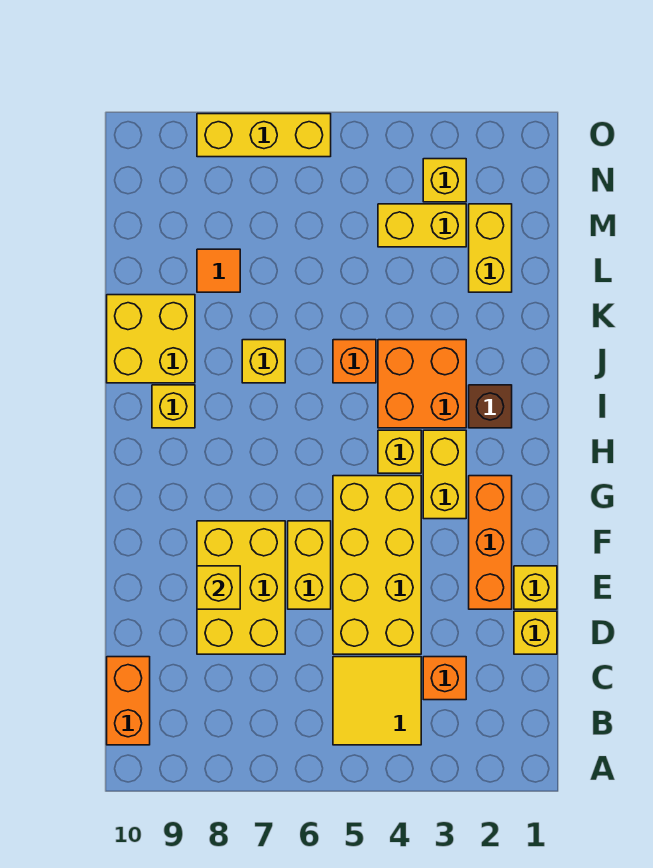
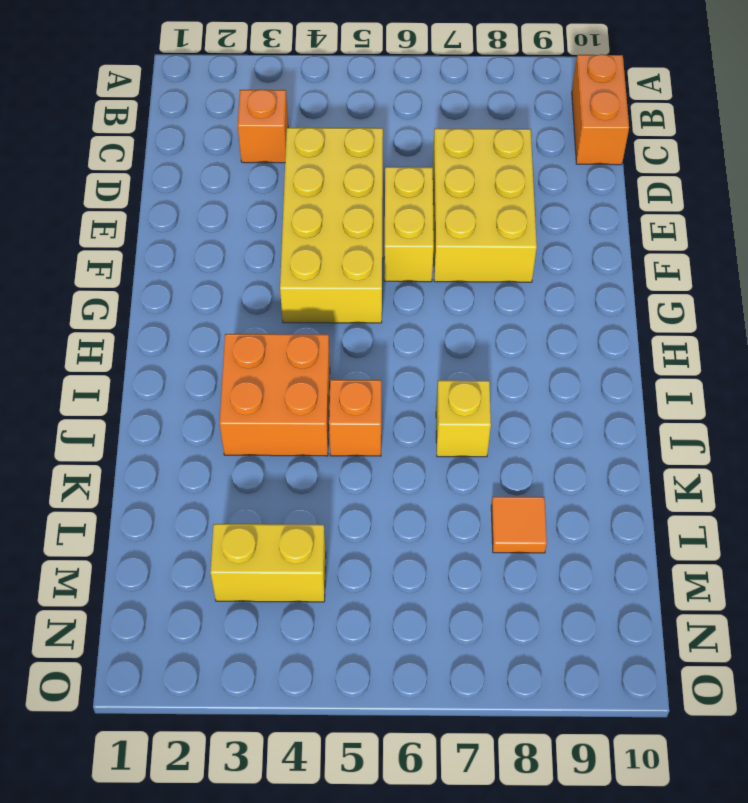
none -> yellow 2x2 tile [333,657,421,745]
none -> yellow 1x1 brick [514,611,557,654]
none -> yellow 1x1 brick [514,566,557,609]

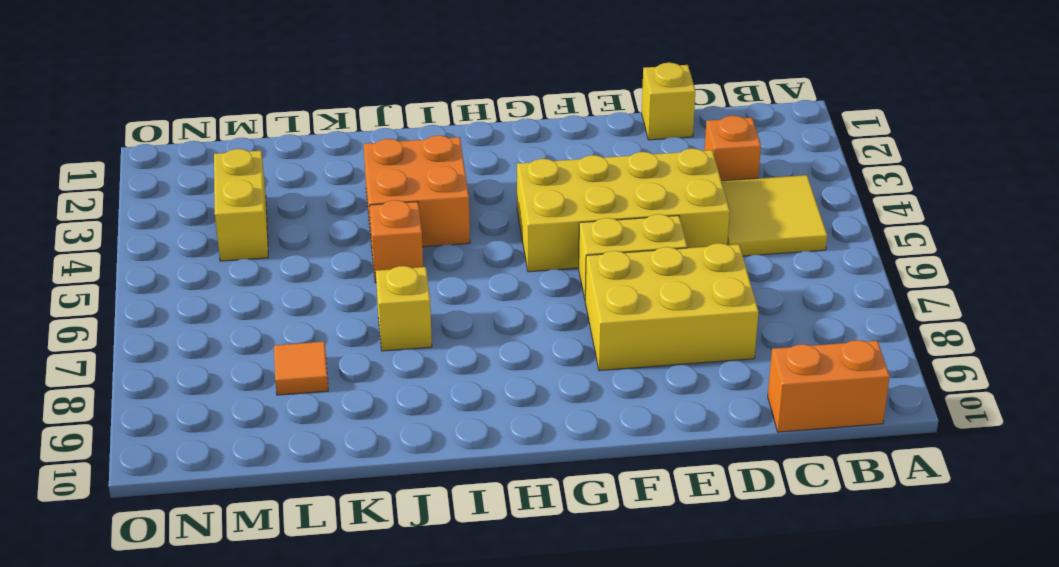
none -> yellow 1x1 brick [514,566,557,609]
none -> orange 1x3 brick [469,476,512,609]
none -> yellow 1x2 brick [423,430,466,519]

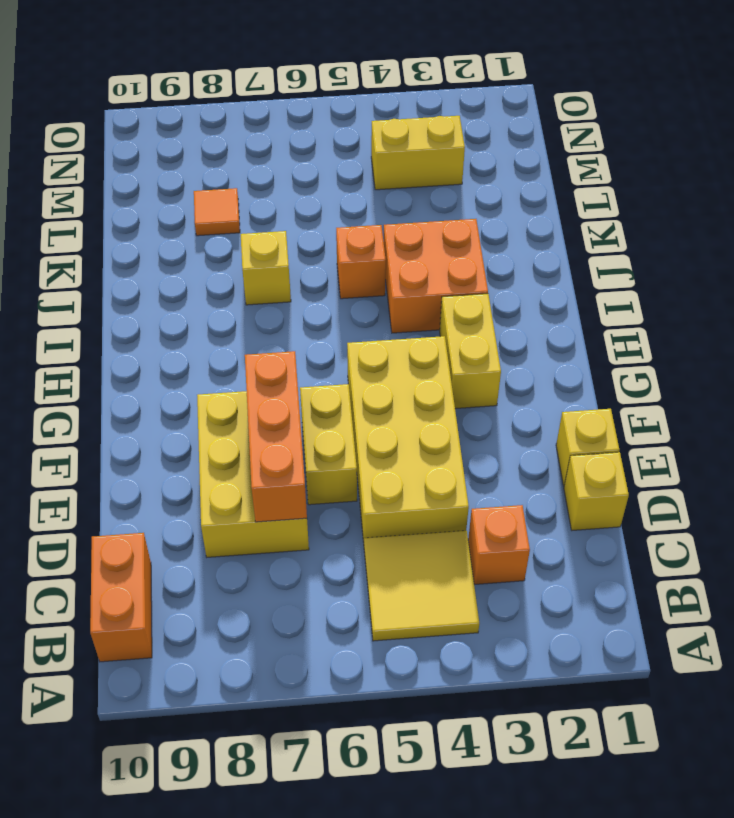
orange 1x3 brick [245,351,307,522] -> orange 1x3 brick moved to [469,476,512,609]
none -> yellow 1x1 brick [378,430,421,473]
none -> brown 1x1 brick [469,385,512,428]
none -> yellow 1x1 brick [152,385,195,428]

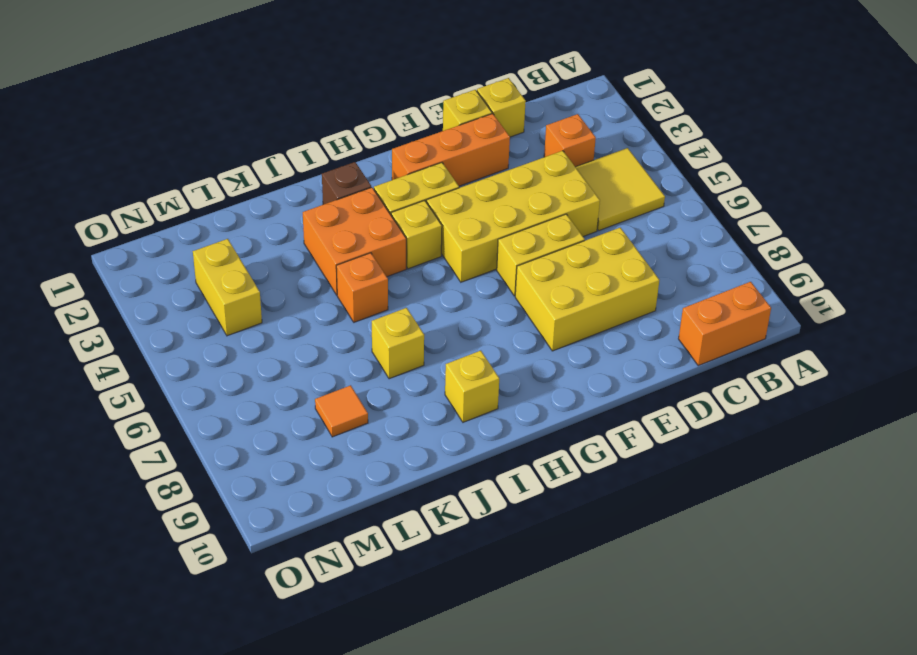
none -> yellow 2x2 brick [107,295,195,383]
none -> yellow 1x2 brick [469,204,512,292]
none -> yellow 1x1 brick [423,159,466,202]

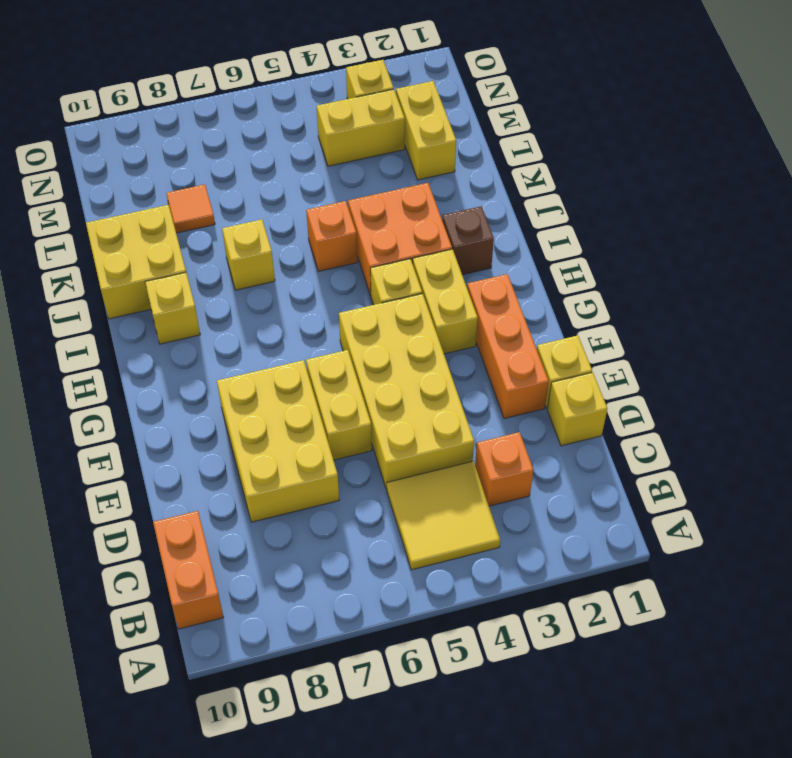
none -> yellow 1x3 brick [197,114,331,157]
none -> yellow 1x1 brick [197,566,240,609]

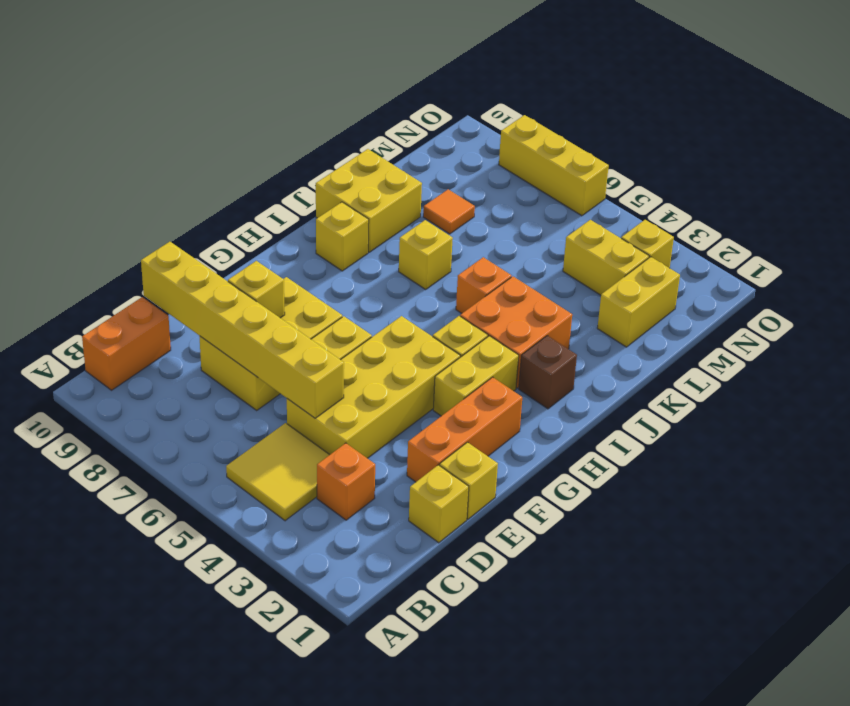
yellow 1x6 brick [141,242,344,418] -> none

